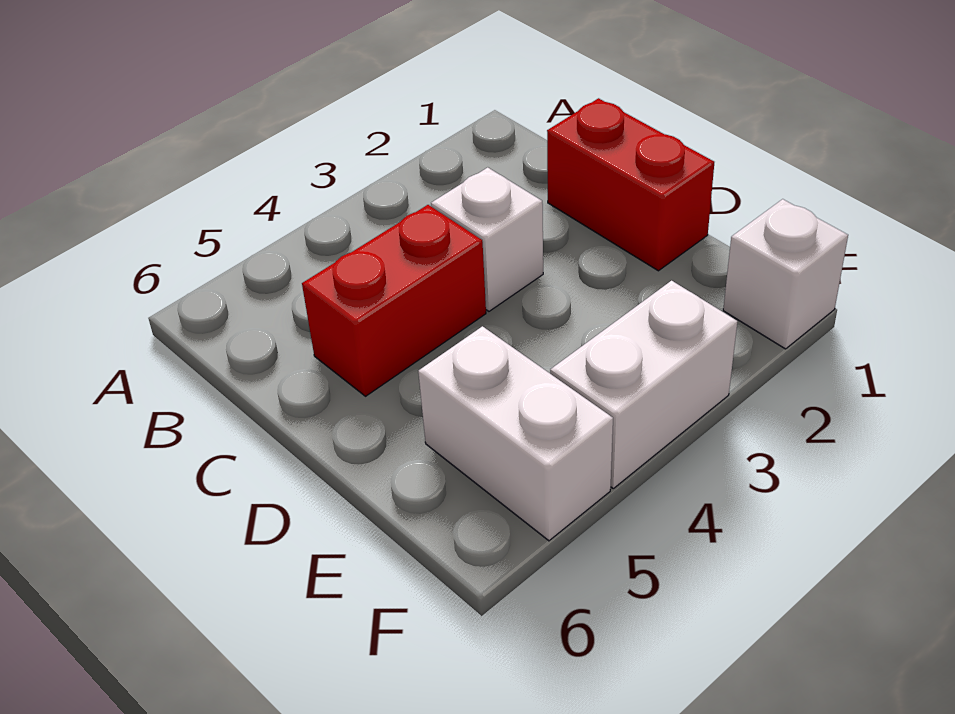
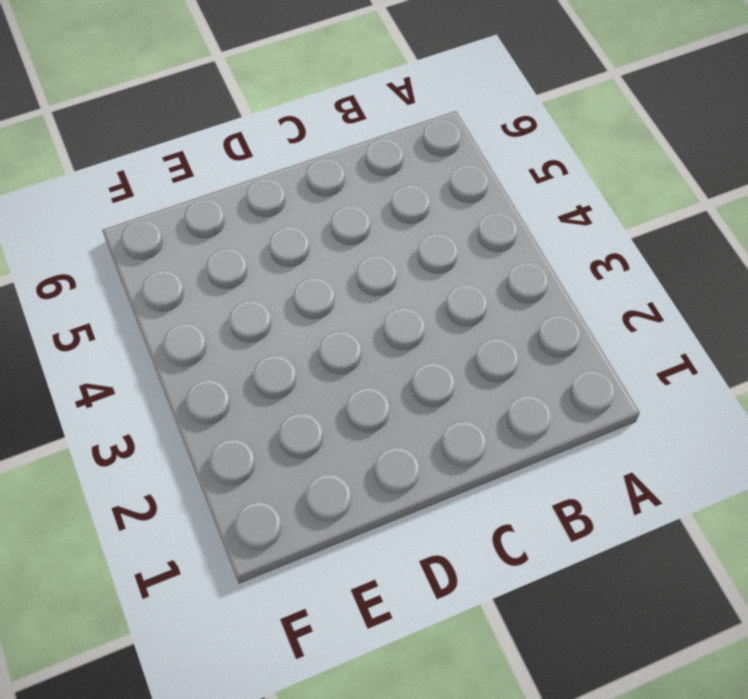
none -> red 1x2 brick [547,98,714,271]
none -> white 1x1 brick [431,167,543,311]

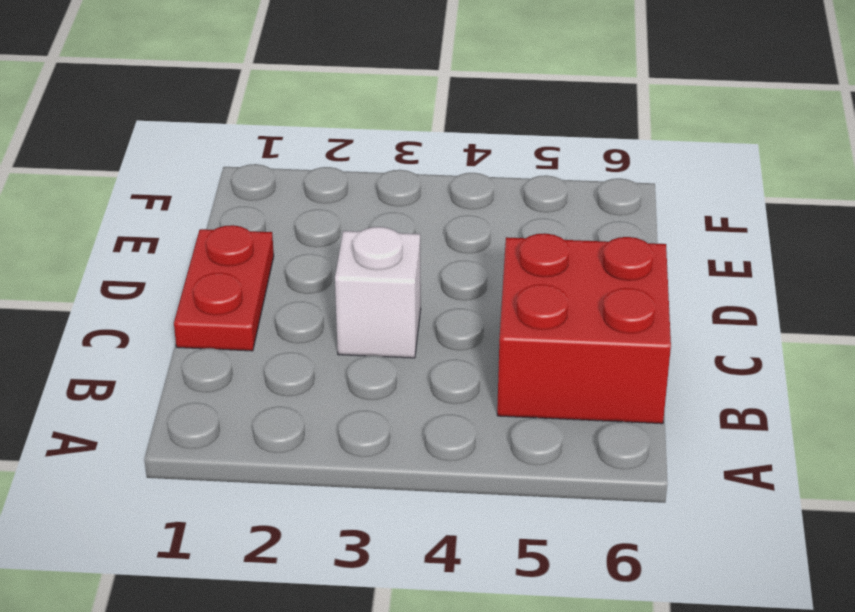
red 2x2 brick [497,233,671,424] -> red 1x2 brick [302,205,486,396]
red 1x2 plate [174,225,274,351] -> red 1x2 brick [547,98,714,271]
none -> white 1x2 brick [418,326,613,541]
none -> white 1x1 brick [723,199,848,349]

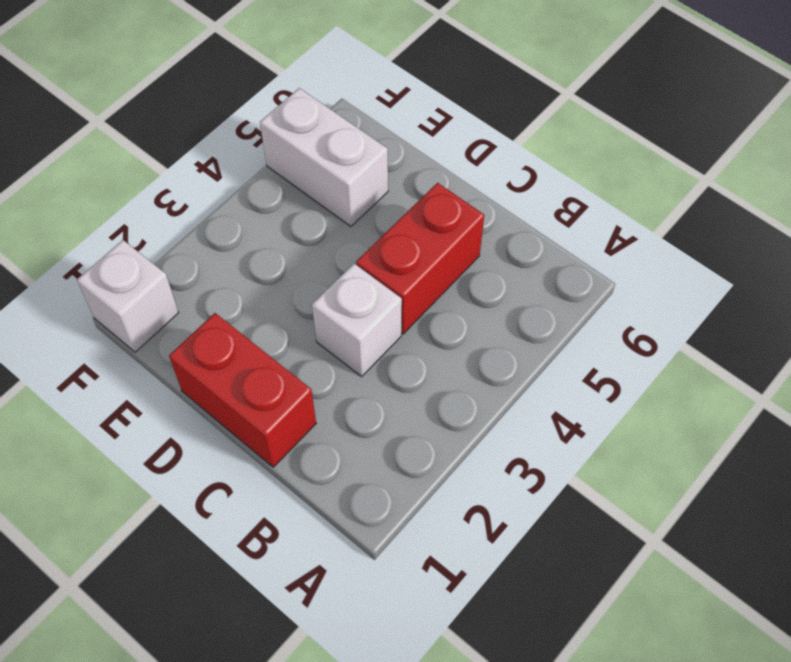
none -> white 1x2 brick [550,281,738,488]

